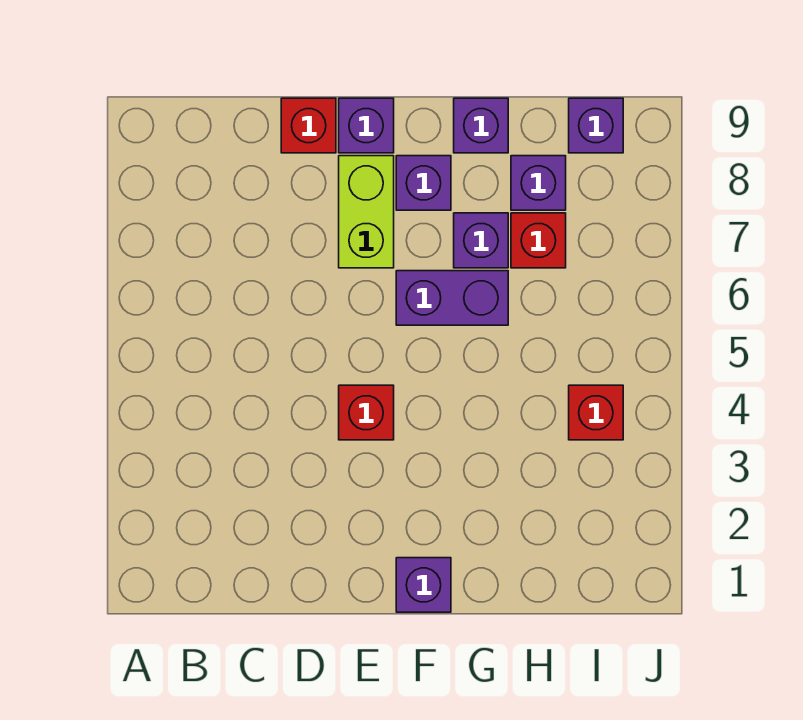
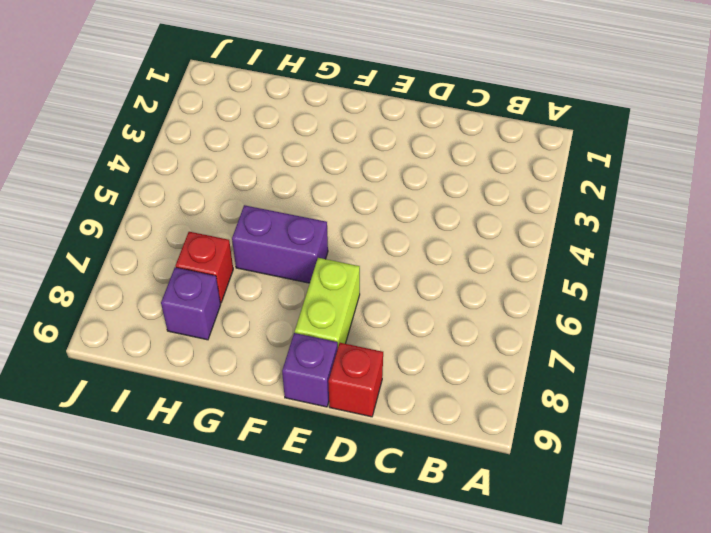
none -> red 1x1 brick [339,385,394,440]
none -> purple 1x1 brick [396,558,451,612]
none -> purple 1x1 brick [396,156,451,210]

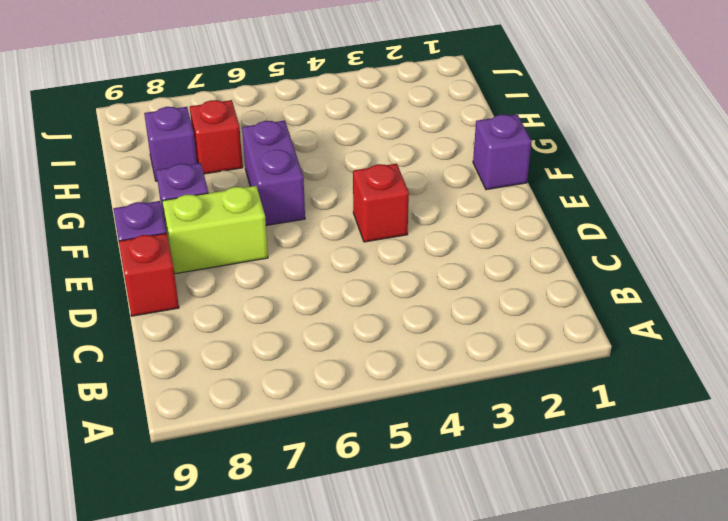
none -> purple 1x1 brick [454,213,508,268]
none -> purple 1x1 brick [454,98,508,153]
none -> red 1x1 brick [569,385,623,440]

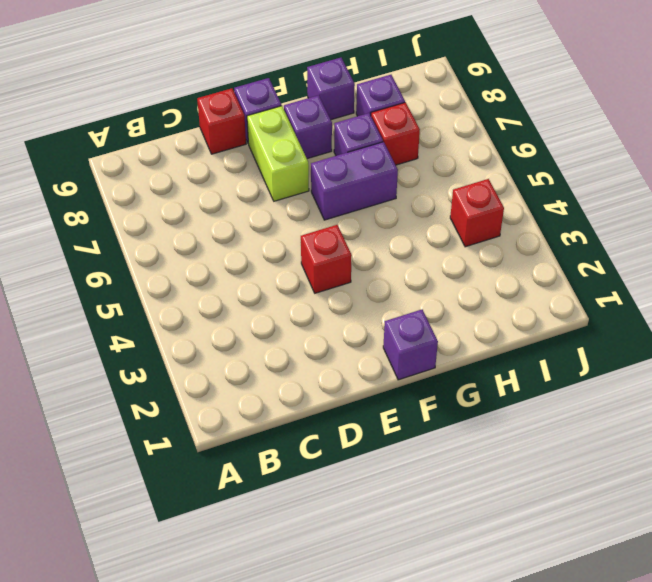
none -> purple 1x1 brick [569,98,623,153]

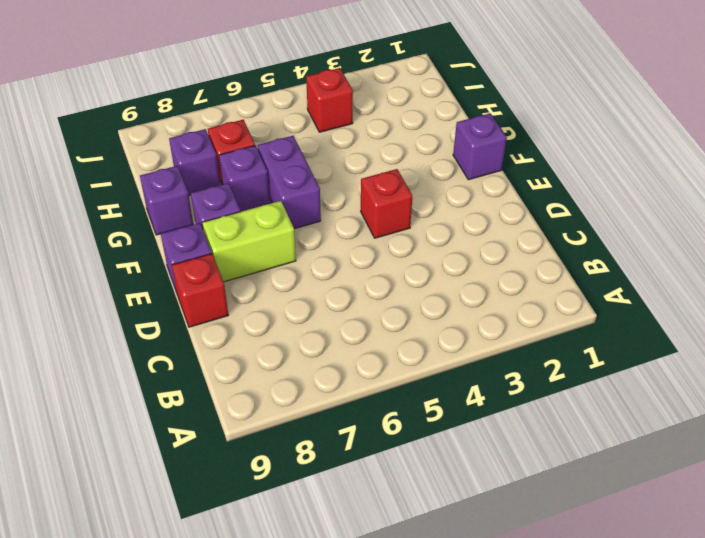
none -> purple 1x1 brick [569,98,623,153]

